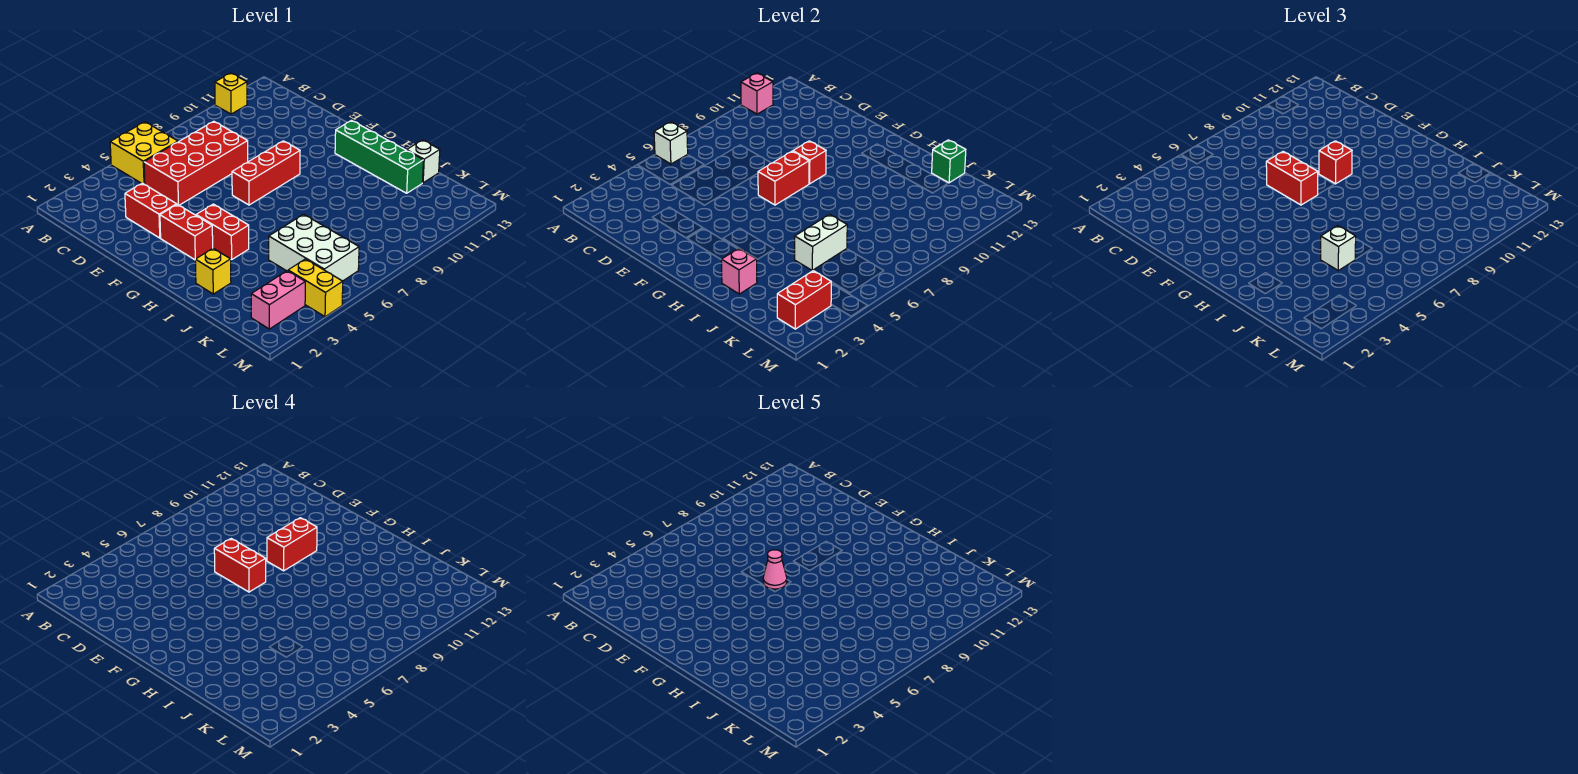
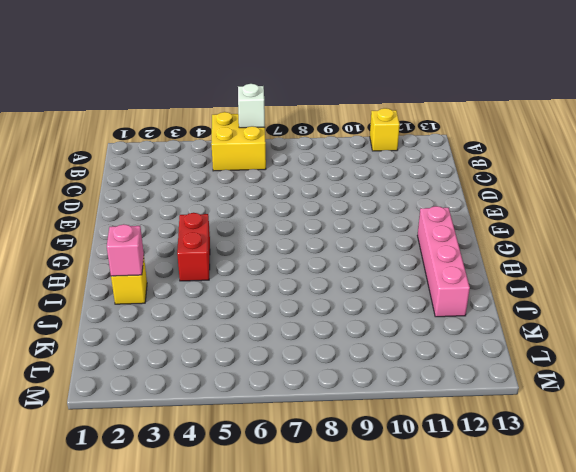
pink 1x4 brick [417,206,470,317] -> green 1x4 brick [335,120,423,193]
none -> red 2x4 brick [144,121,248,205]
none -> red 1x2 brick [125,183,177,238]
none -> red 1x2 brick [160,204,213,260]

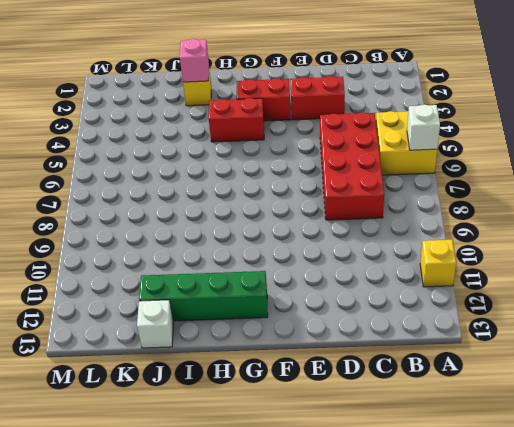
none -> red 1x3 brick [232,141,300,205]
none -> white 2x3 brick [269,214,359,281]
none -> pink 1x2 brick [251,271,305,329]

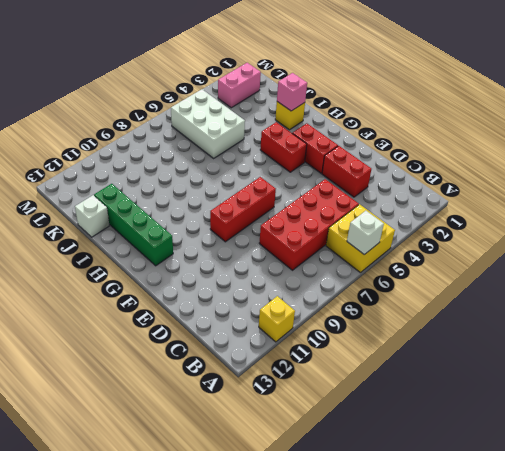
none -> yellow 1x2 brick [288,259,343,317]
none -> pink 1x1 brick [741,73,773,114]
none -> red 1x2 brick [758,151,809,205]

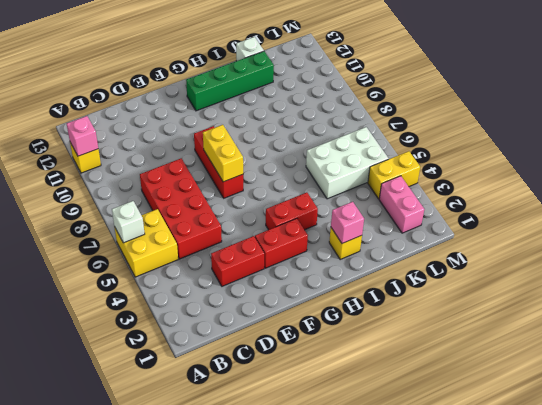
yellow 1x2 brick [203,125,243,182] -> red 1x2 brick [758,151,809,205]
none -> red 1x1 brick [793,141,826,184]
none -> white 1x2 brick [795,214,847,271]
none -> green 1x1 brick [932,140,966,183]

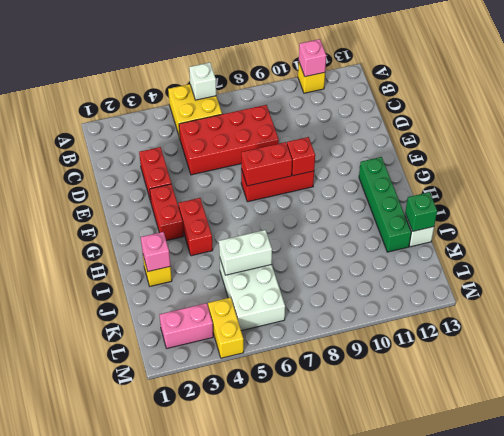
none -> red 1x2 brick [777,271,831,329]
none -> red 1x2 brick [1266,152,1318,205]
none -> red 1x1 brick [1319,141,1352,184]

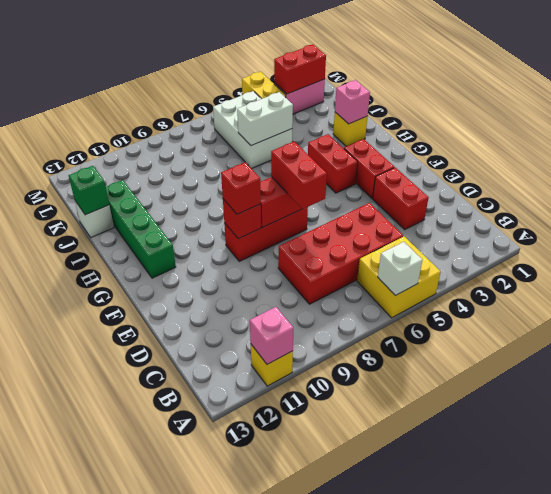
none -> white 1x1 brick [1321,226,1356,270]
none -> red 1x2 brick [214,539,266,592]
none -> red 1x2 brick [267,518,317,571]

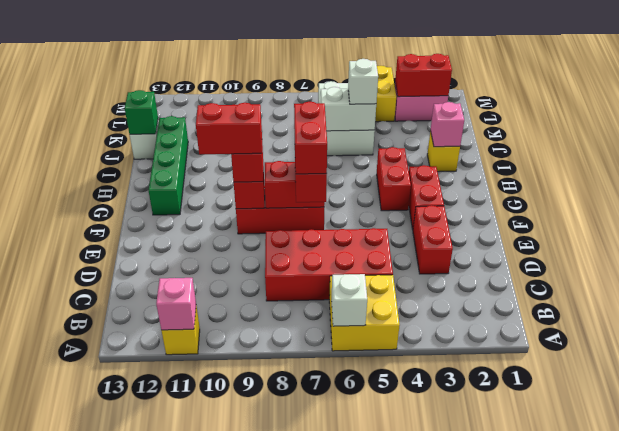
none -> pink 1x1 cone [763,550,787,589]

